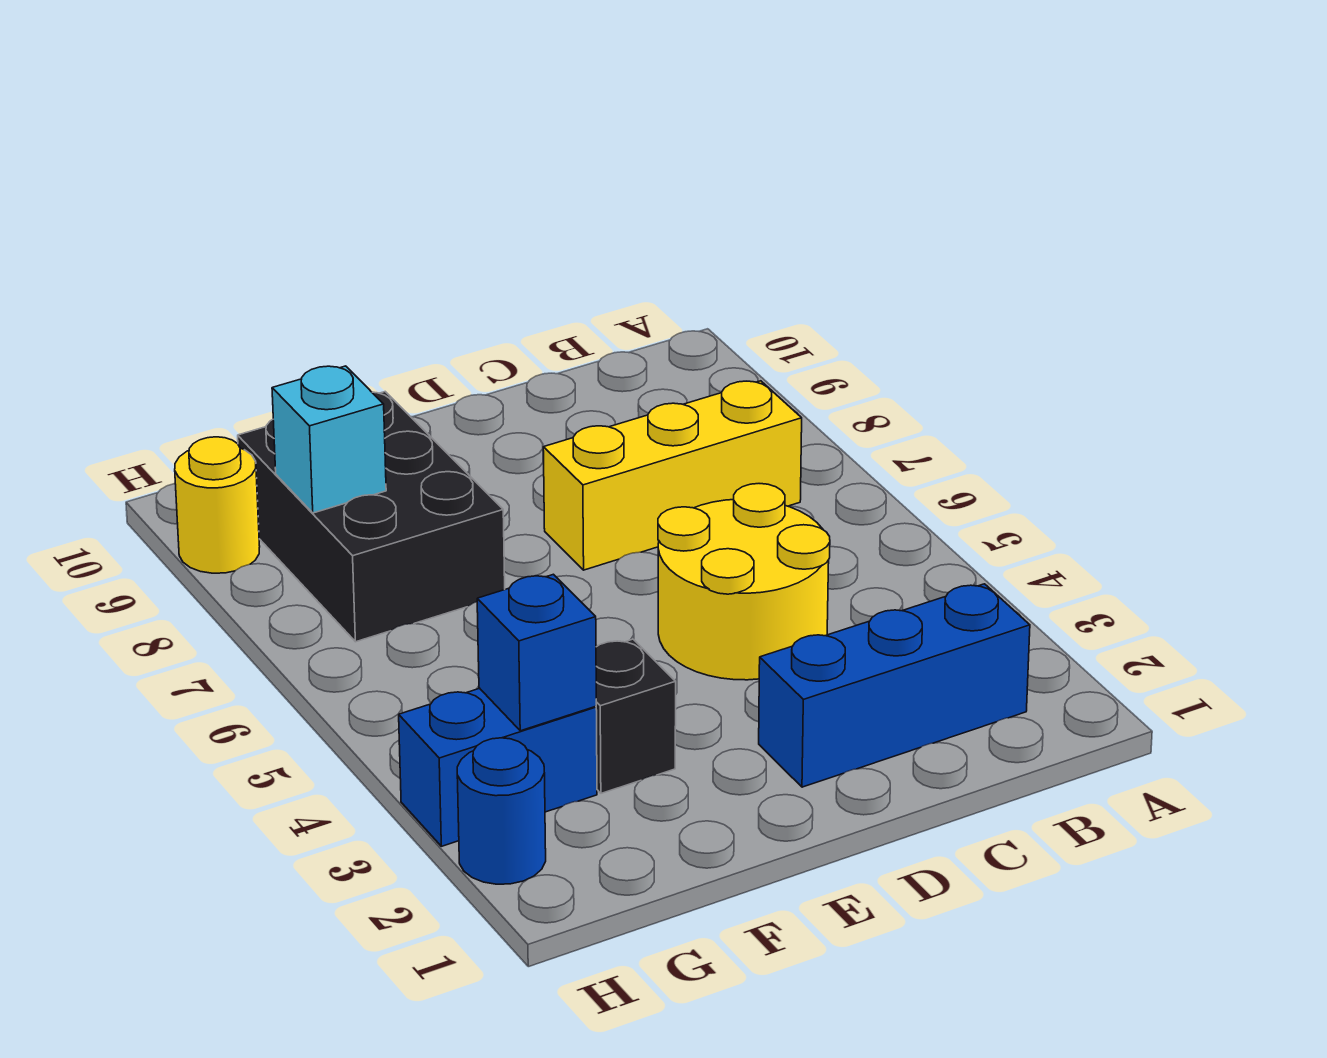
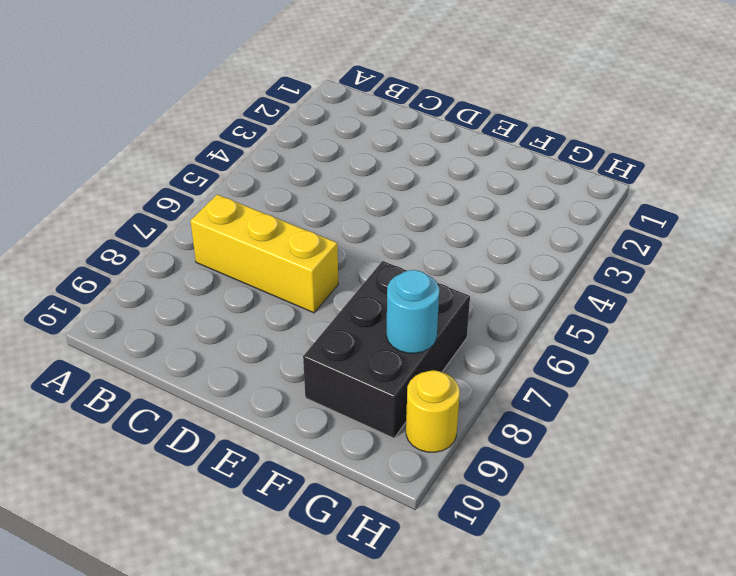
cyan 1x1 round brick [386,270,439,353] -> cyan 1x1 brick [272,366,386,513]
none -> blue 1x3 brick [759,584,1030,787]
none -> yellow 2x2 round brick [658,484,830,680]

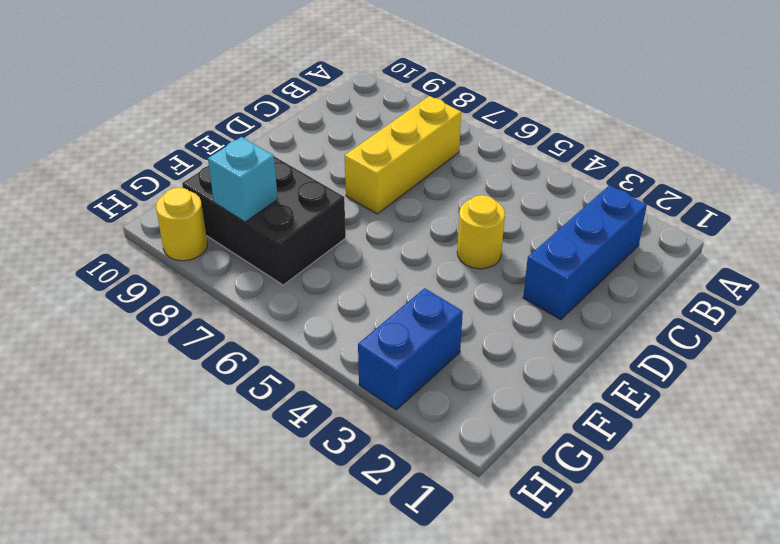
yellow 1x1 round brick [457,195,505,269] -> yellow 2x2 round brick [658,484,830,680]
none -> black 1x1 brick [596,639,676,793]
none -> blue 1x1 round brick [457,738,546,884]

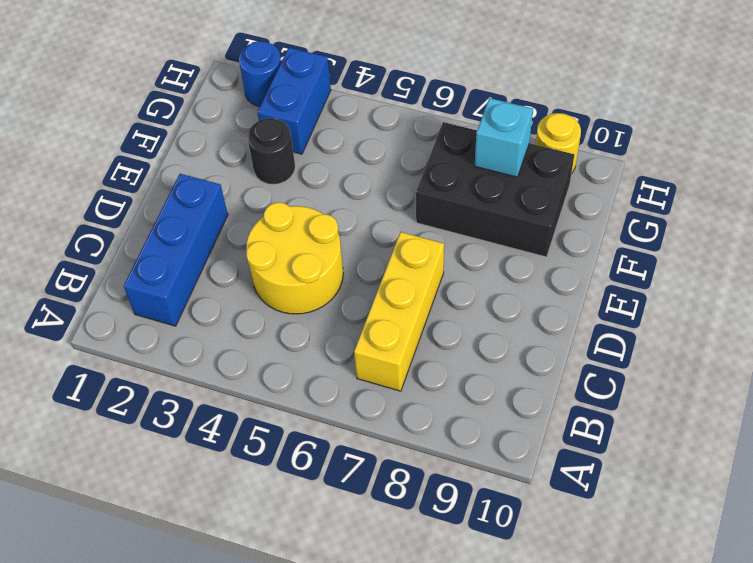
black 1x1 round brick [247,118,295,185] -> black 1x1 brick [596,639,676,793]
none -> blue 1x1 brick [477,574,596,731]

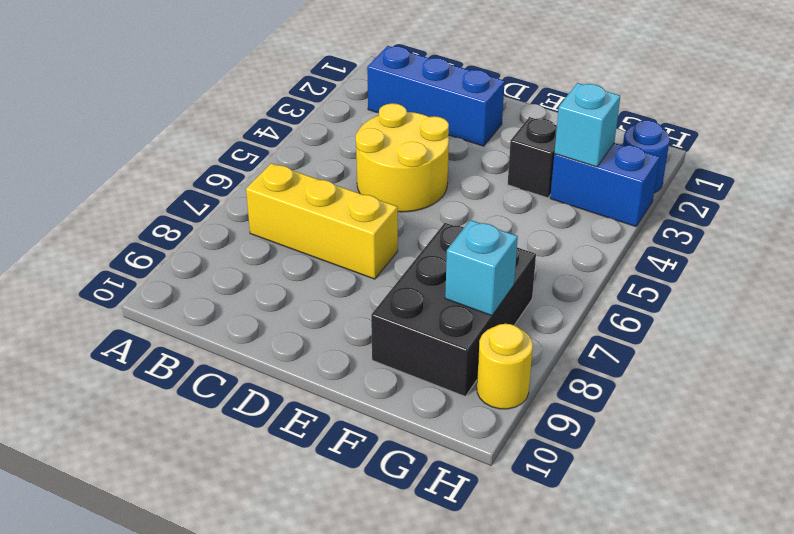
cyan 1x1 brick [554,83,620,167] -> blue 1x1 brick [477,574,596,731]

